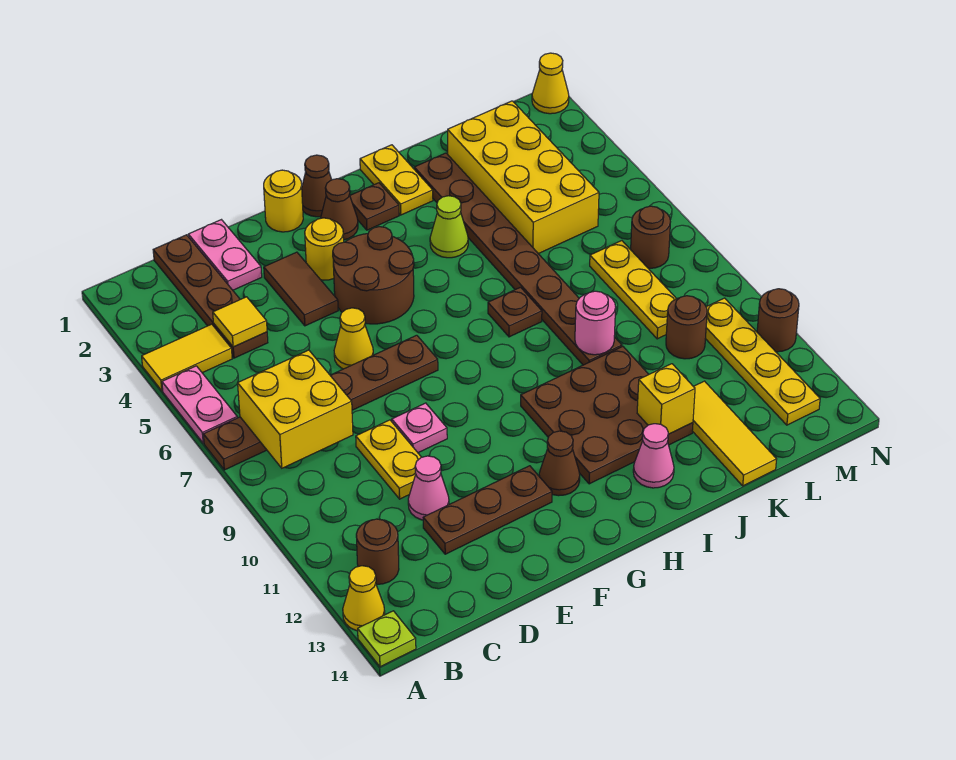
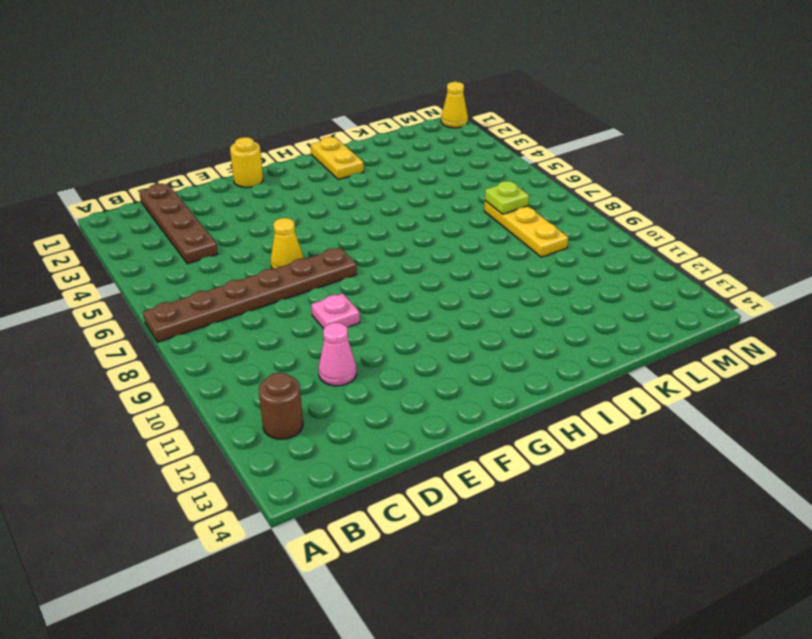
lime 1x1 plate [485,181,529,214] -> lime 1x1 plate moved to [358,611,416,667]
none -> yellow 1x2 tile [142,324,232,391]
none -> pink 1x2 plate [162,366,237,443]
none -> yellow 1x1 cone [343,566,385,631]
none -> pink 1x2 plate [188,220,262,290]

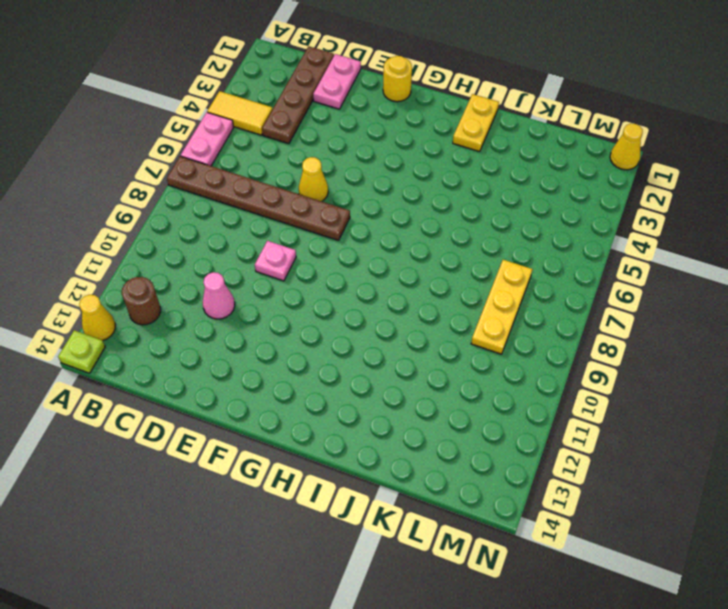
none -> yellow 1x2 plate [356,420,421,499]
none -> brown 1x3 plate [423,466,552,554]
none -> brown 1x2 tile [264,252,338,326]
none -> yellow 1x1 round brick [305,218,344,280]

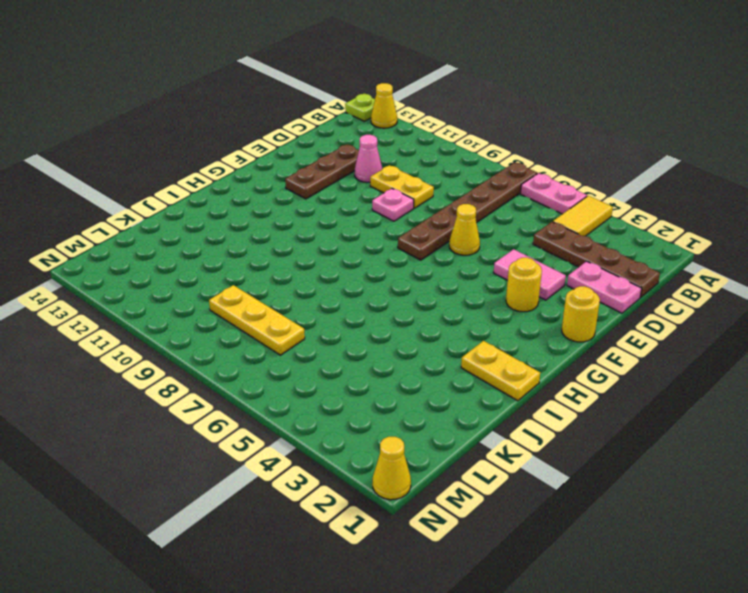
pink 1x2 tile [494,249,566,300] -> brown 1x2 tile [264,252,338,326]
none -> brown 1x1 round brick [356,519,399,584]
none -> brown 2x2 round brick [333,227,414,324]
none -> brown 1x1 cone [302,155,332,217]
none -> brown 1x1 cone [321,179,358,240]

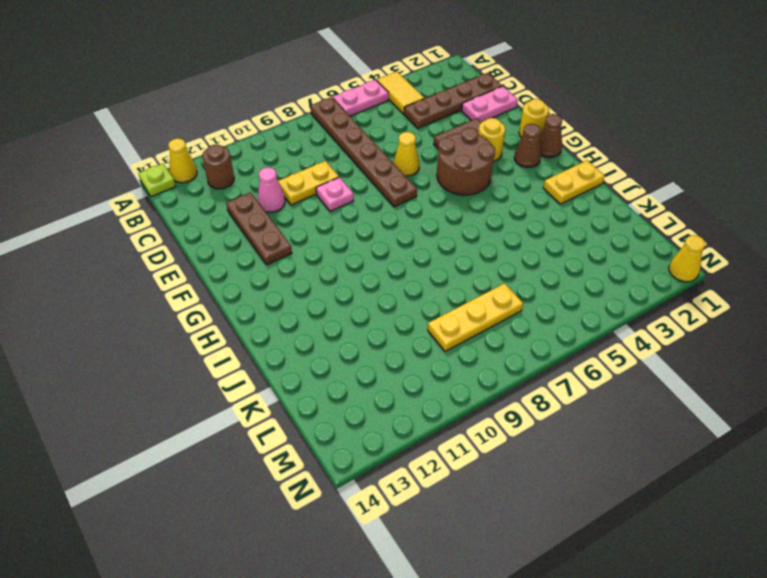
none -> brown 1x1 cone [539,431,580,496]
none -> brown 1x1 plate [350,183,399,230]
none -> brown 3x3 plate [521,347,693,484]
none -> lime 1x1 cone [430,196,468,258]

